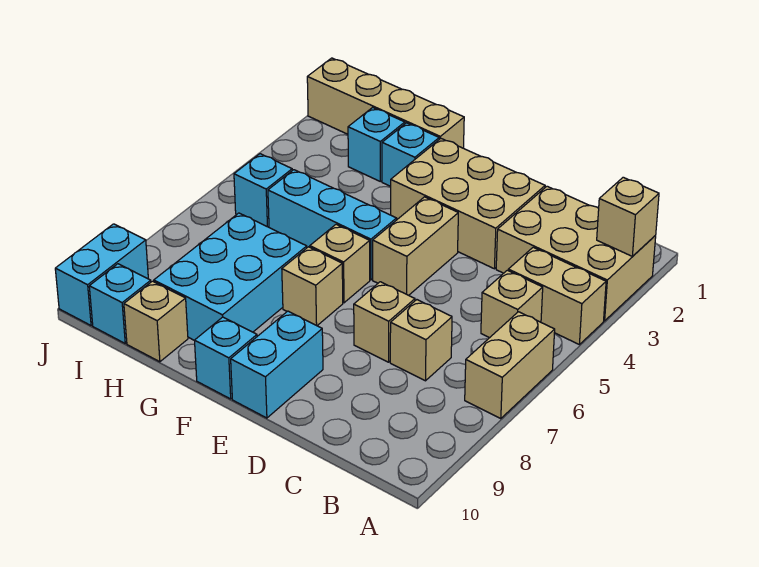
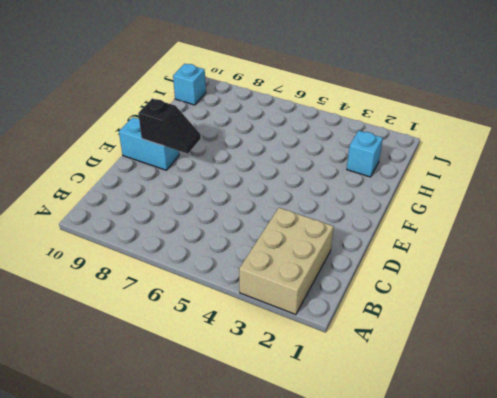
black 1x2 slope [138,99,201,154] -> none
none -> tan 1x2 brick [508,247,606,344]
none -> tan 1x2 brick [465,312,555,419]
none -> tan 1x1 brick [481,270,543,338]

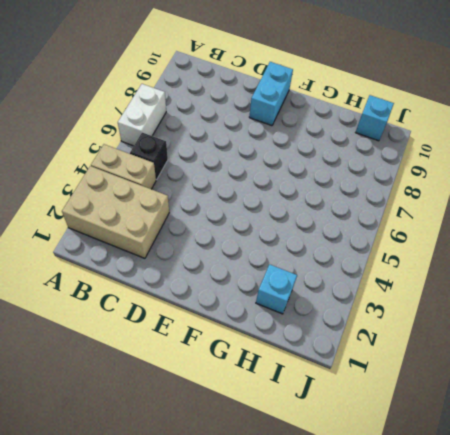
white 1x2 brick [118,84,166,146] -> tan 1x2 brick [465,312,555,419]
black 1x1 brick [130,133,168,180] -> tan 1x1 brick [481,270,543,338]
none -> tan 1x1 brick [390,300,452,381]
none -> tan 2x3 brick [391,139,545,269]
none -> tan 1x1 brick [354,282,415,362]

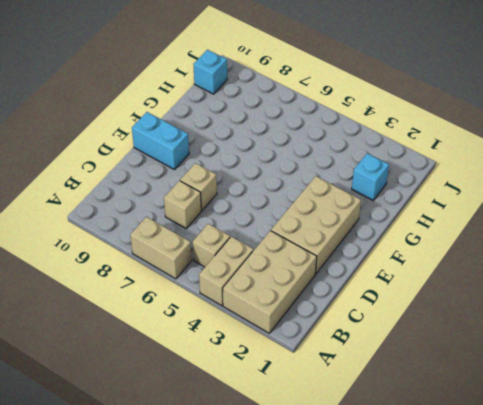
none -> tan 1x2 brick [373,197,458,295]
none -> cyan 1x3 brick [268,170,397,280]
none -> tan 1x1 brick [310,224,370,303]

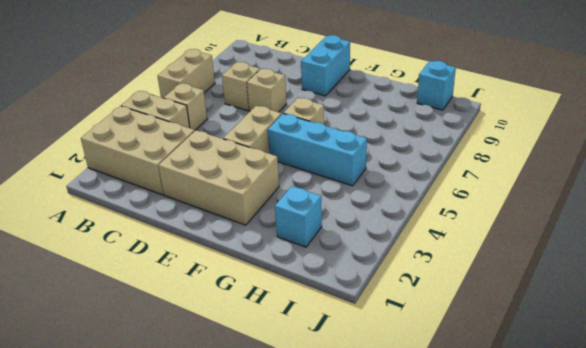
none -> tan 1x1 brick [282,247,343,326]
none -> cyan 1x1 brick [194,317,257,399]
none -> tan 1x4 brick [307,58,464,148]

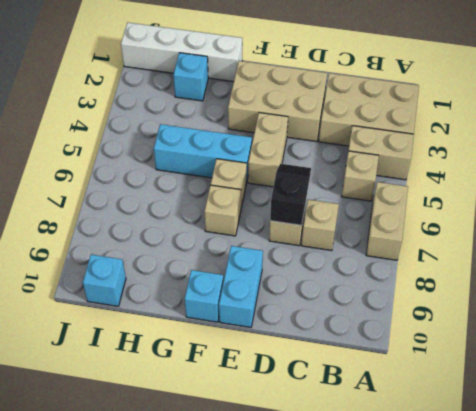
black 1x2 slope [270,164,311,225] -> none
white 1x4 brick [121,22,242,82] -> tan 1x4 brick [307,58,464,148]
none -> cyan 1x1 brick [382,123,439,186]
none -> cyan 2x3 brick [154,213,307,340]
none -> tan 1x1 brick [124,281,188,362]

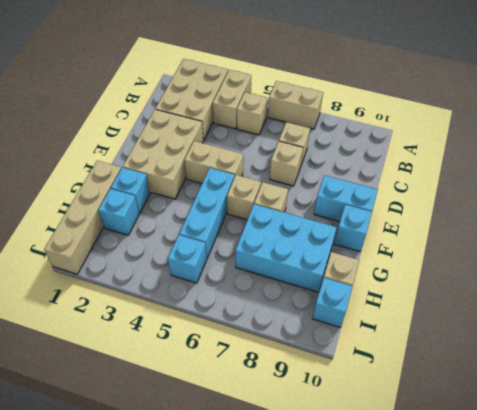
none -> cyan 1x2 brick [55,224,148,326]
none -> tan 1x1 brick [597,177,659,256]

